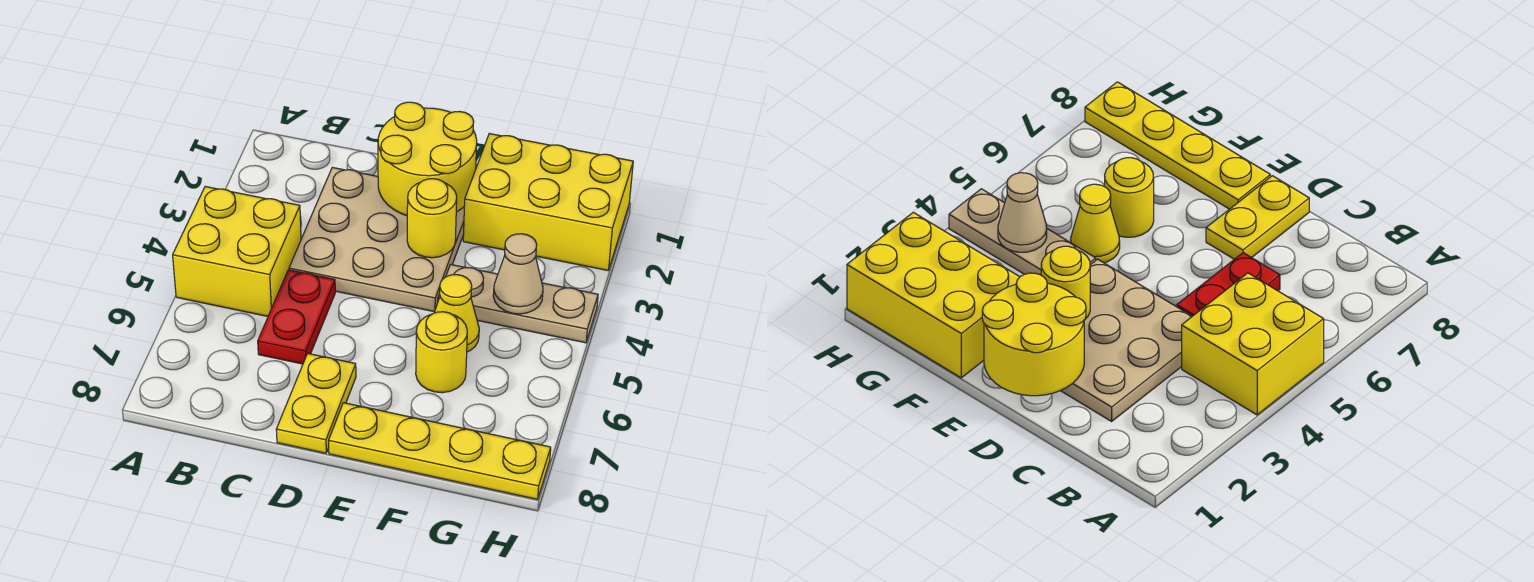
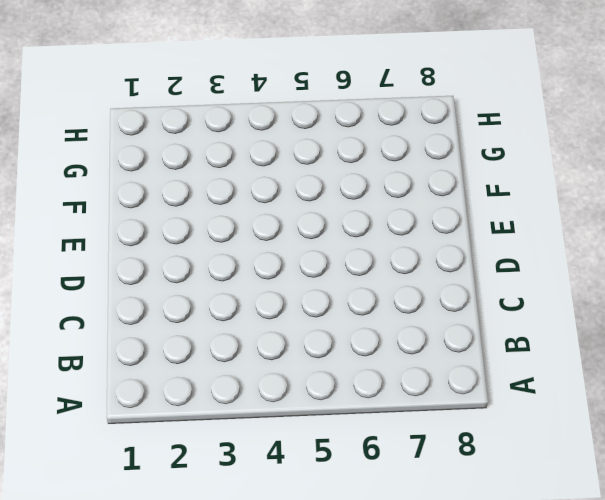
none -> yellow 2x2 brick [173,187,301,316]
none -> tan 3x3 plate [289,167,464,312]
none -> red 1x2 plate [258,270,335,364]

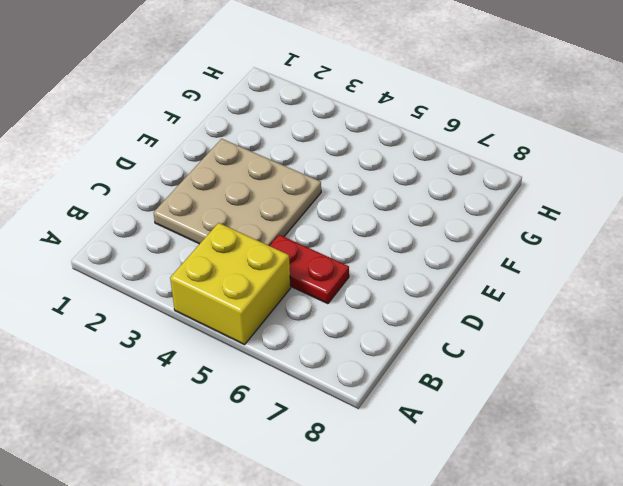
none -> yellow 1x2 plate [276,354,356,453]
none -> yellow 1x4 plate [329,403,551,499]
none -> yellow 2x3 brick [463,134,633,270]

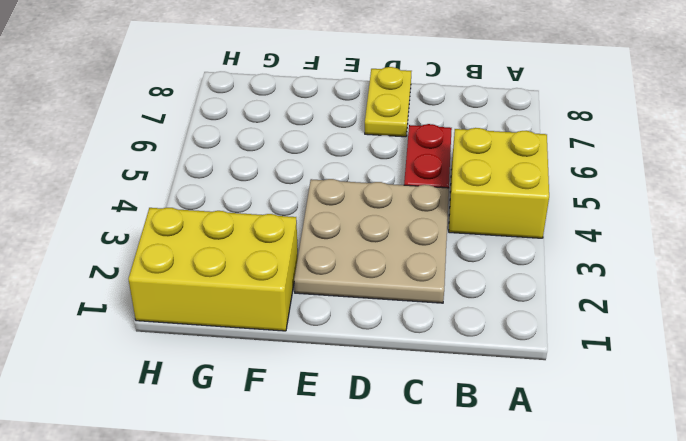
none -> yellow 1x4 plate [329,403,551,499]
none -> tan 1x3 plate [438,265,598,343]
none -> yellow 1x1 cone [434,275,479,352]

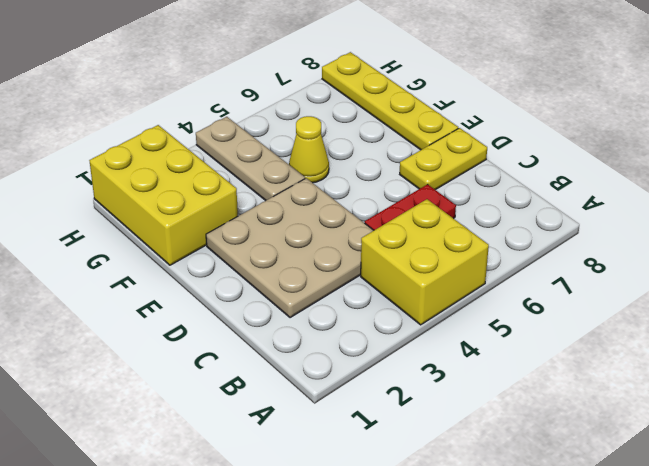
none -> yellow 1x1 round brick [416,312,467,393]
none -> yellow 2x2 round brick [378,102,477,216]
none -> yellow 1x1 round brick [407,179,457,258]

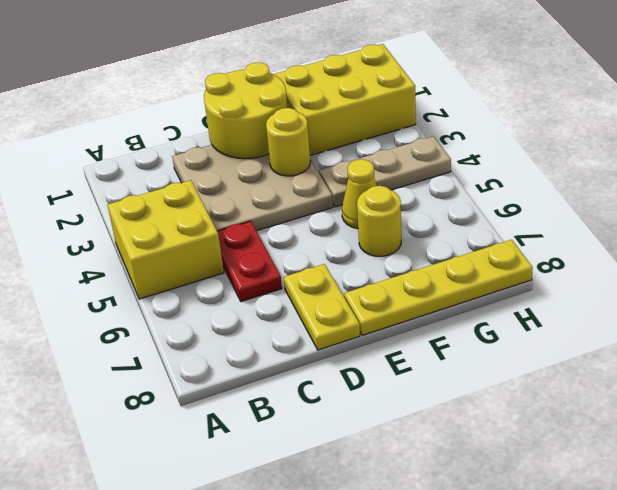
none -> tan 1x1 cone [493,234,543,314]

